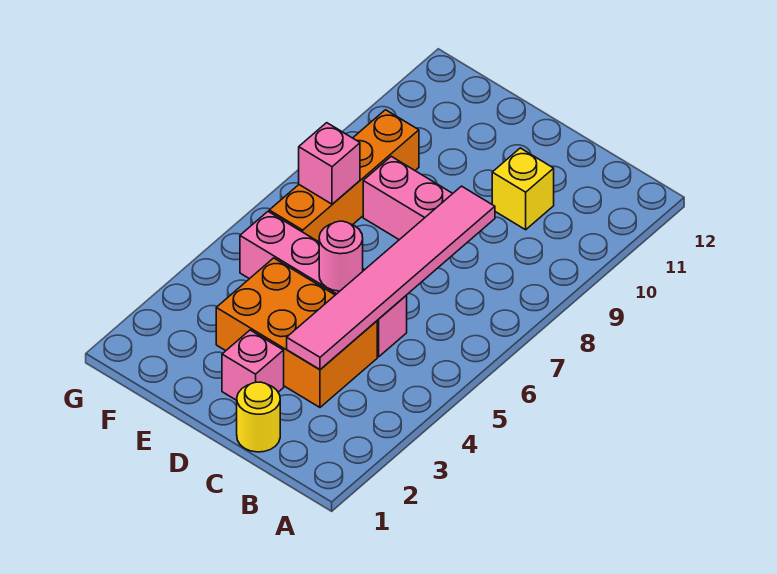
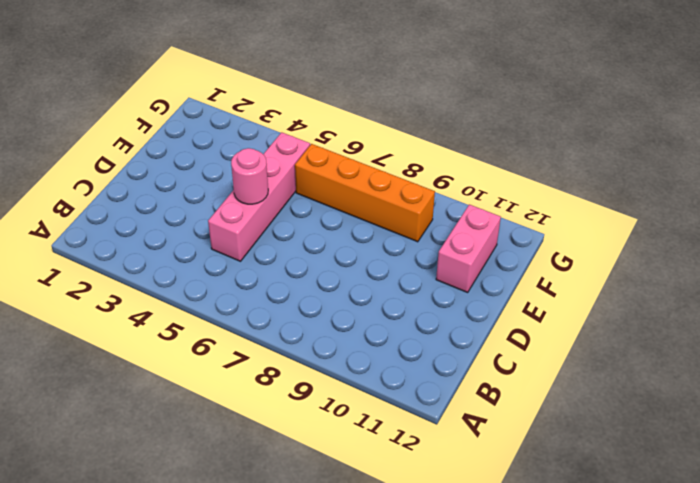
pink 1x2 brick [436,204,501,292] -> pink 1x2 brick moved to [363,156,453,240]
none -> yellow 1x1 round brick [237,382,280,452]
none -> orange 2x3 brick [216,258,377,407]

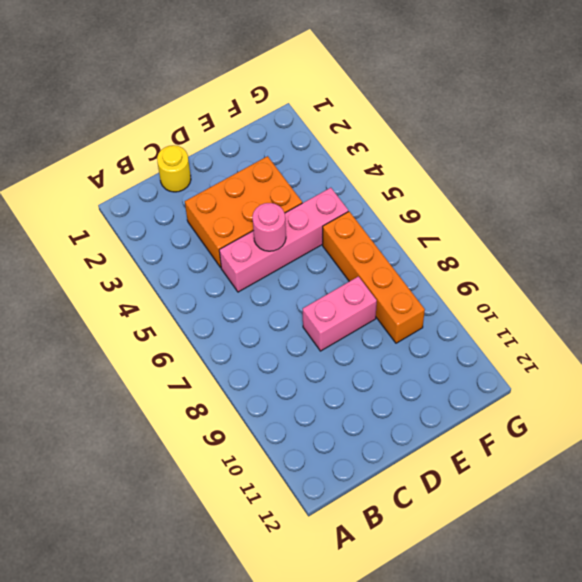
none -> yellow 1x1 brick [492,148,554,230]
none -> pink 1x1 brick [222,330,284,400]

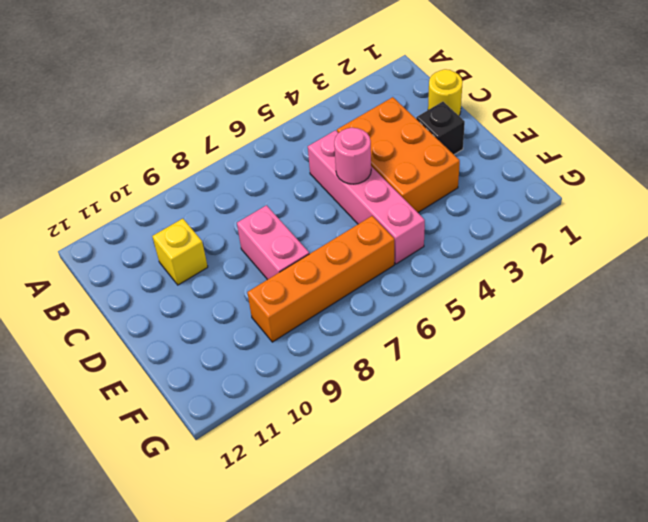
black 1x1 brick [416,102,465,154] -> pink 1x1 brick [222,330,284,400]
none -> pink 1x6 tile [287,186,495,370]
none -> pink 1x1 brick [299,123,360,204]

